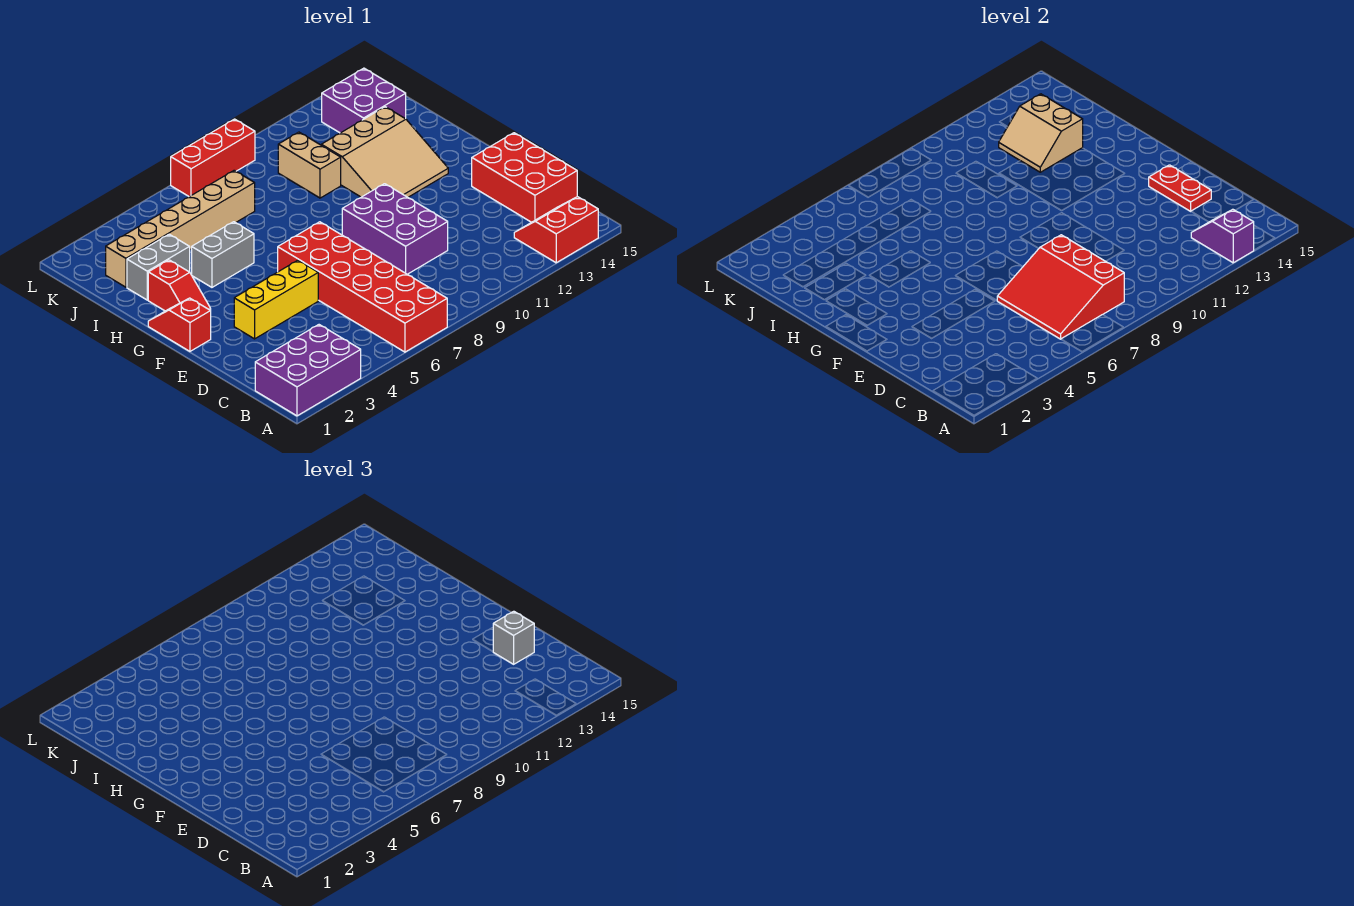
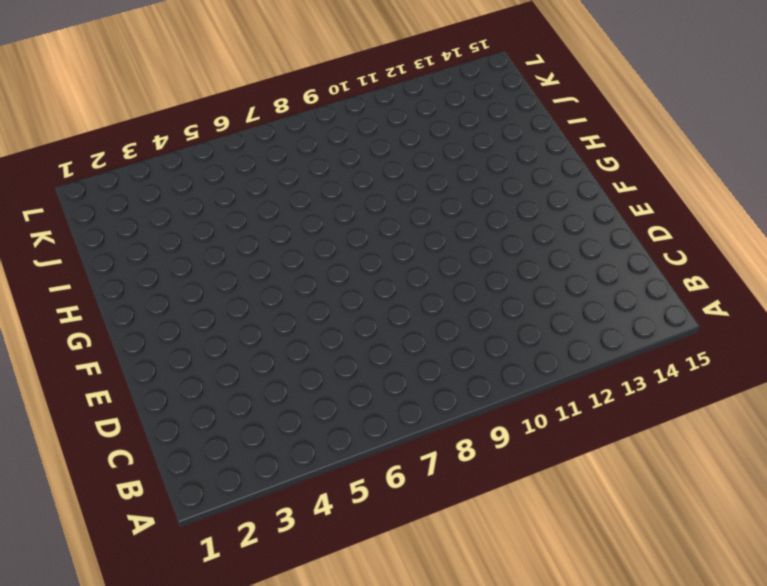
none -> purple 2x3 brick [255,325,361,416]
none -> red 2x6 brick [278,222,447,352]
none -> red 2x2 slope [514,197,598,263]

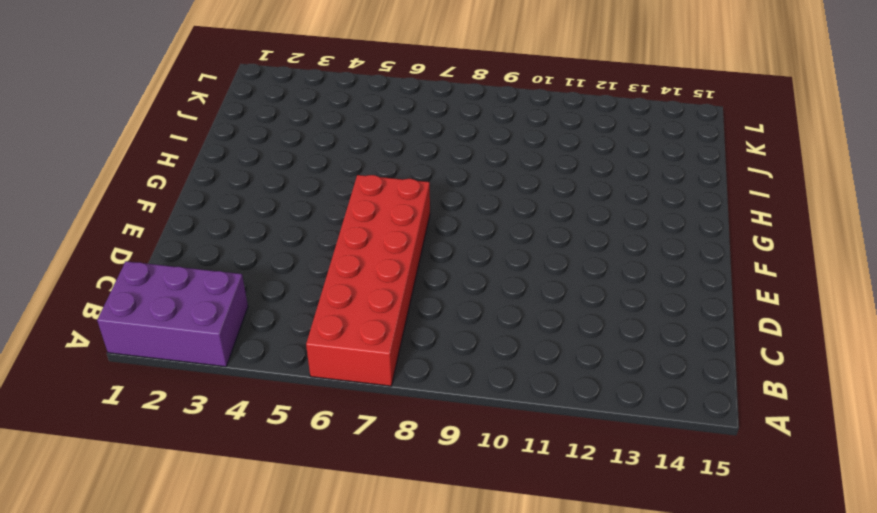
none -> red 2x2 slope [514,197,598,263]
none -> red 2x3 brick [472,133,577,222]
none -> purple 2x3 brick [342,184,448,274]

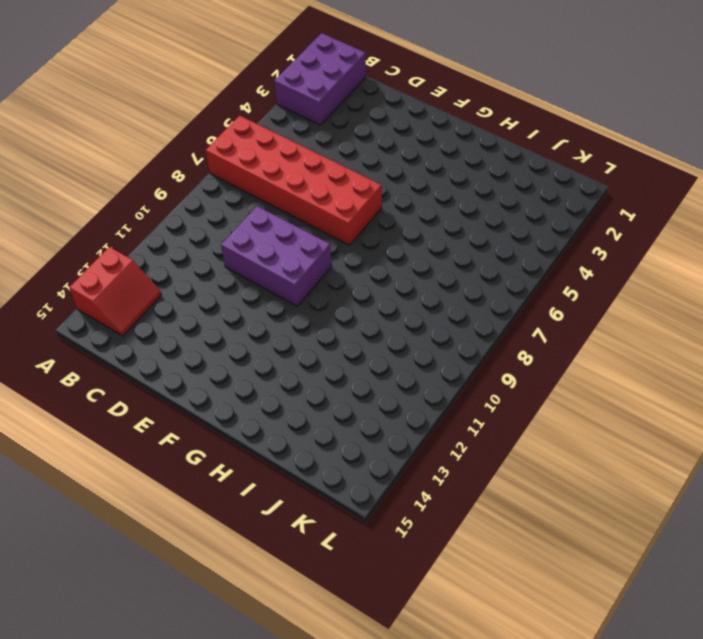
none -> red 2x3 brick [472,133,577,222]
none -> yellow 1x3 brick [234,260,318,339]
none -> red 1x2 slope [148,298,211,351]

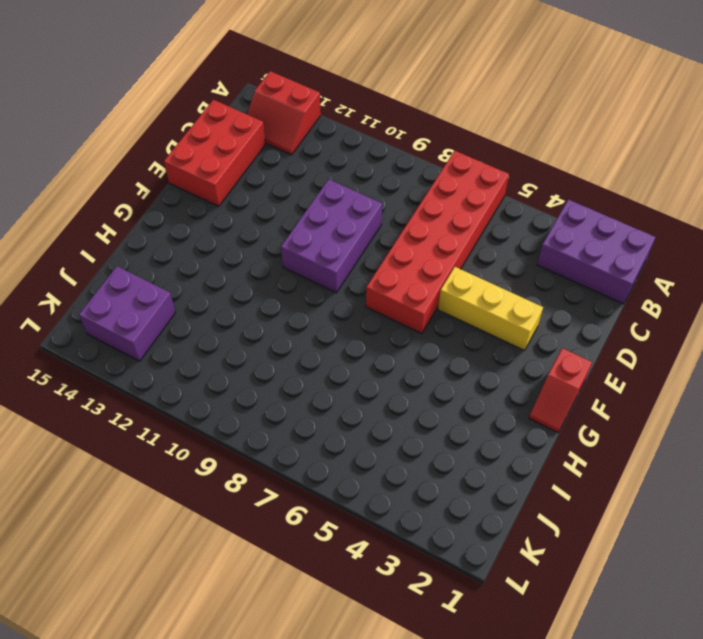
none -> red 1x2 slope [148,260,211,311]
none -> tan 3x3 slope [321,107,448,197]
none -> grey 1x2 brick [192,222,254,287]

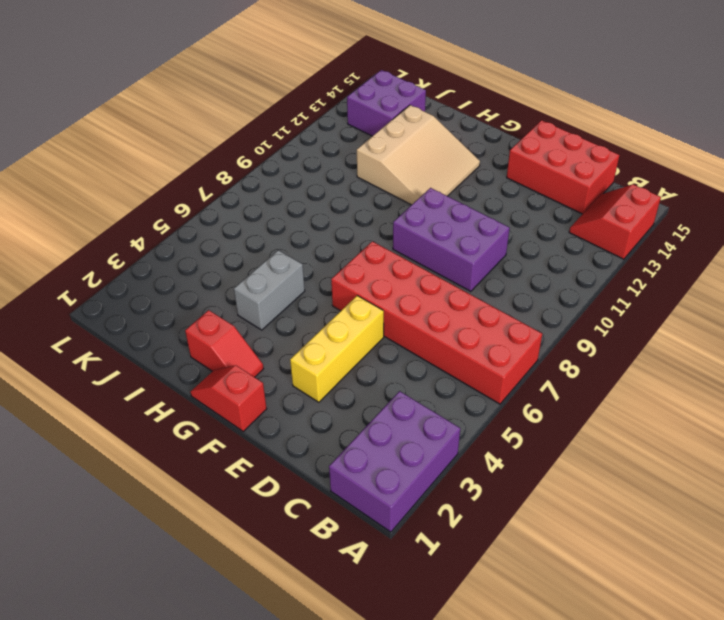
none -> grey 1x2 brick [127,234,190,300]
none -> tan 1x2 brick [278,132,341,198]
none -> tan 1x6 brick [106,170,255,287]

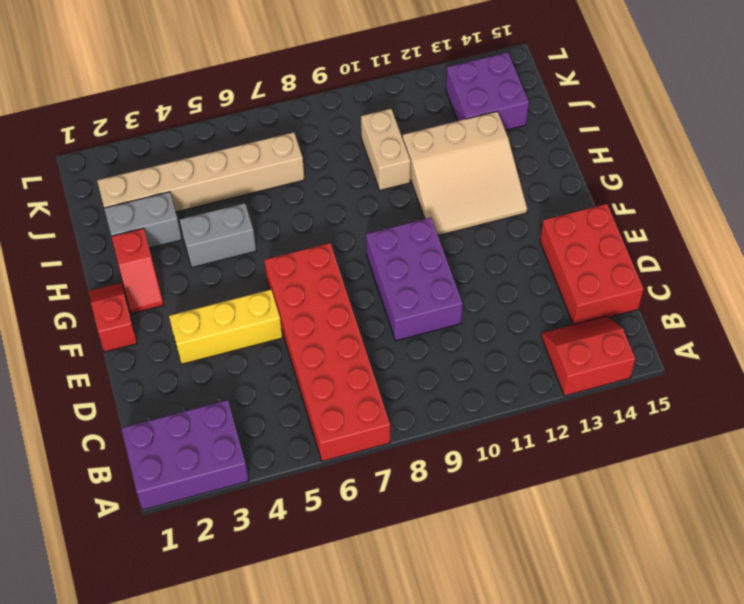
none -> red 1x3 brick [171,119,255,197]
none -> purple 1x2 slope [1191,209,1254,263]
none -> red 3x3 slope [997,235,1124,339]

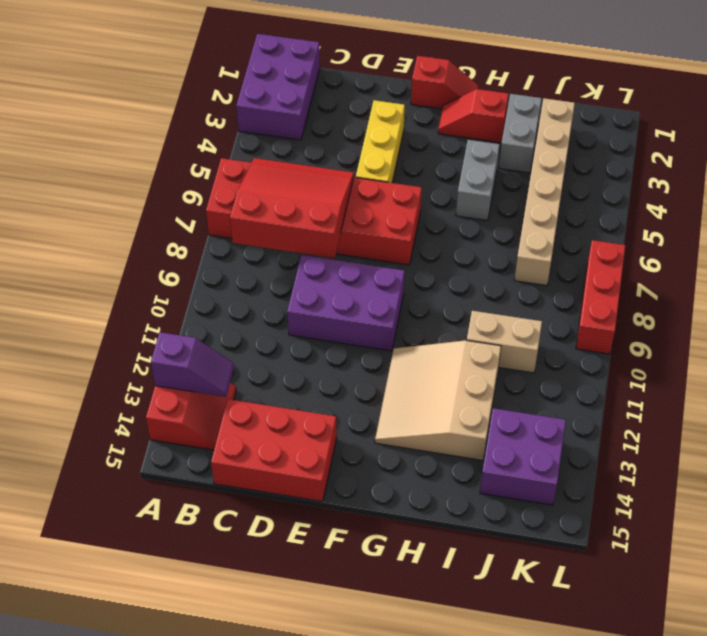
none -> red 1x2 plate [1149,165,1211,211]
none -> tan 2x2 slope [999,94,1083,172]
none -> grey 1x1 brick [493,611,534,664]

